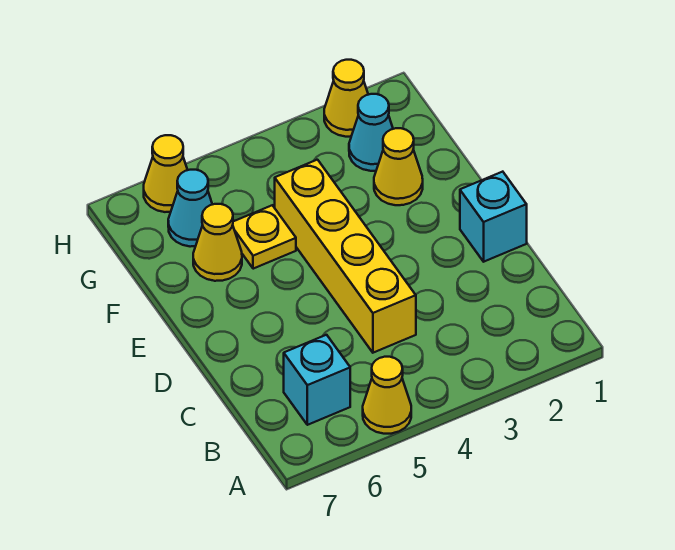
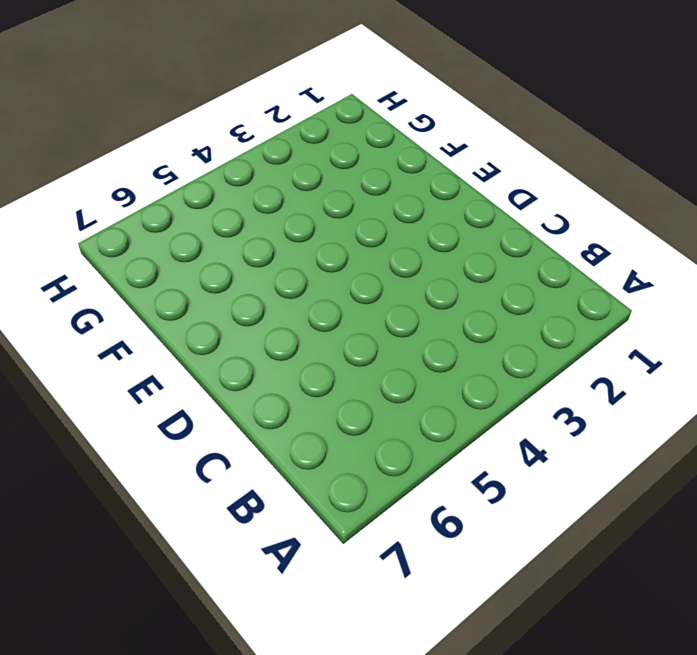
none -> yellow 1x1 cone [363,357,411,434]
none -> cyan 1x1 brick [284,335,350,425]

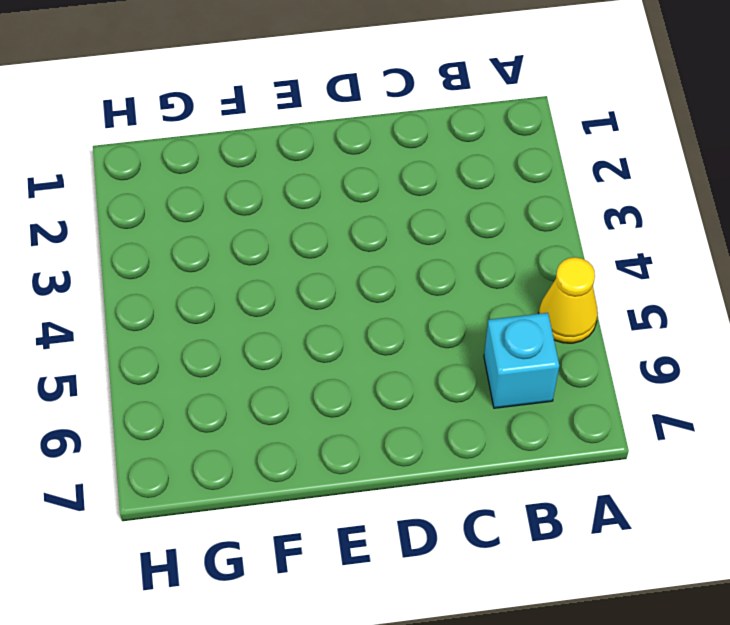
none -> yellow 1x4 brick [275,160,416,353]
none -> cyan 1x1 brick [460,172,527,262]

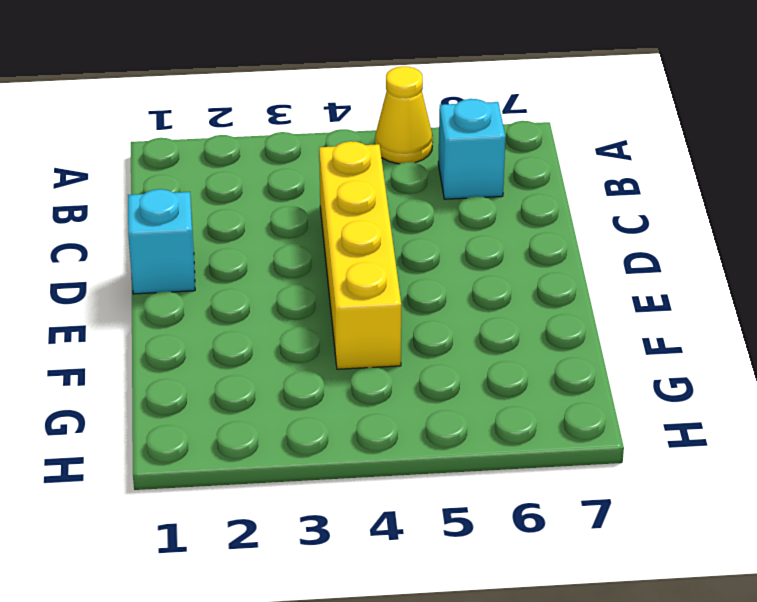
none -> yellow 1x1 cone [374,128,423,205]
none -> yellow 1x1 plate [233,205,296,269]

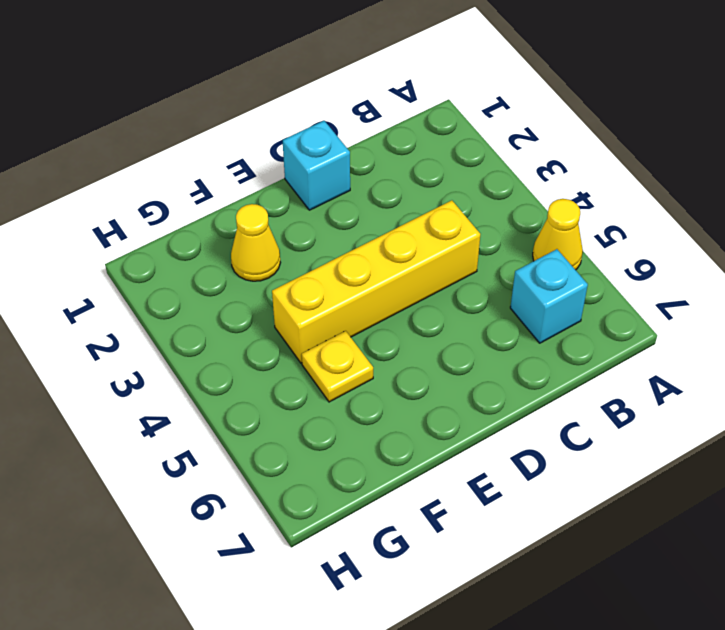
none -> yellow 1x1 cone [193,204,242,281]
none -> cyan 1x1 cone [349,94,393,171]

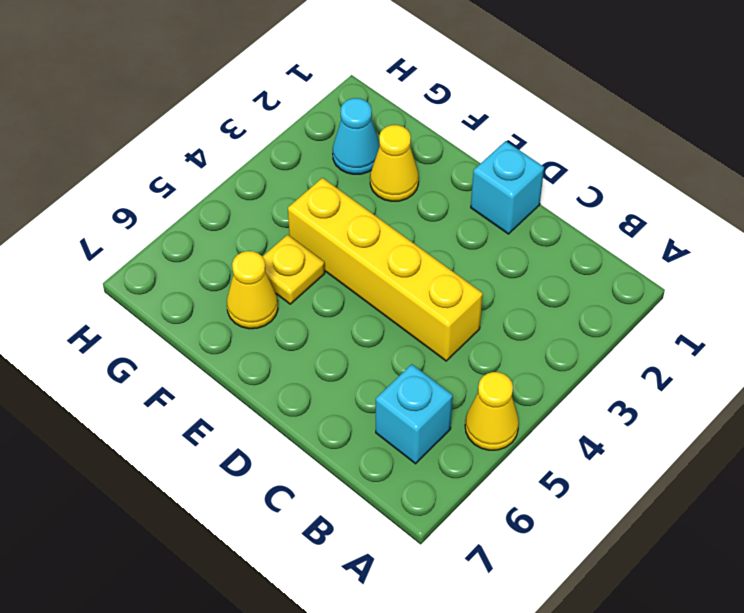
none -> cyan 1x1 cone [168,170,212,247]
none -> yellow 1x1 cone [324,60,368,137]

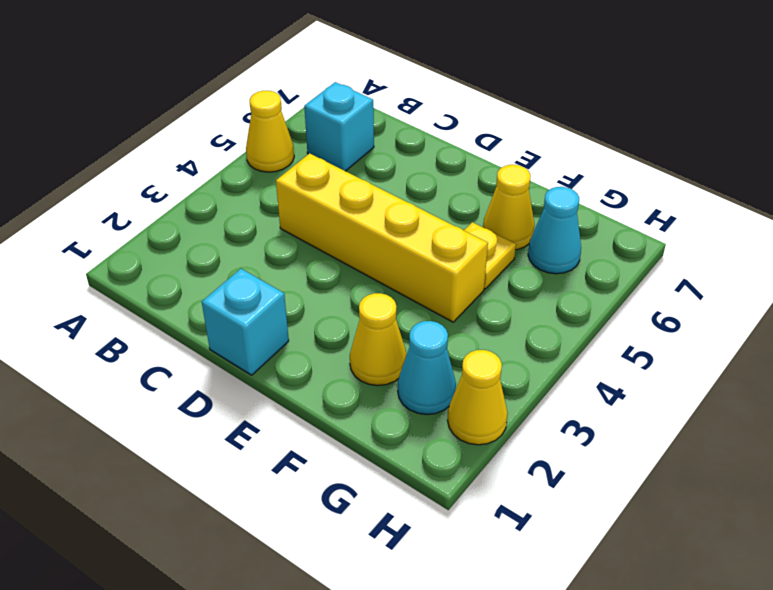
none -> yellow 1x1 cone [144,135,187,212]

